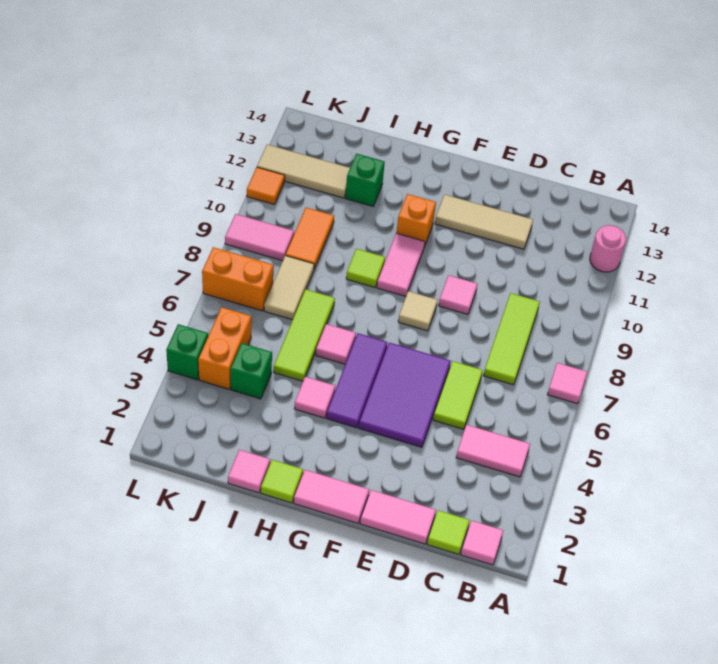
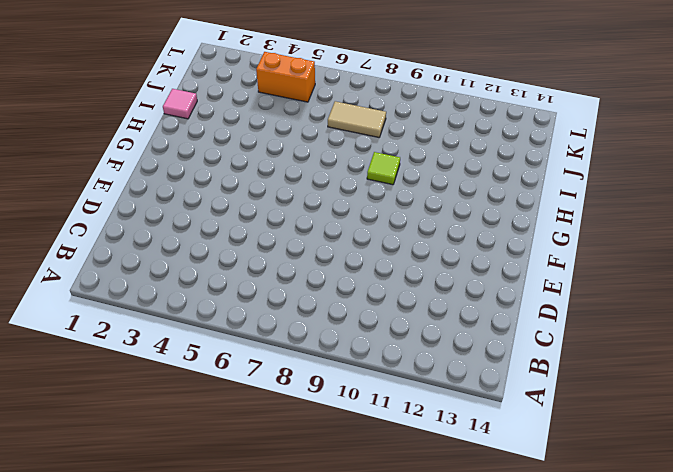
none -> pink 1x1 tile [547,363,587,404]
none -> pink 1x1 round brick [590,225,626,272]
none -> pink 1x1 tile [461,521,503,565]
none -> pink 1x2 tile [456,425,530,477]

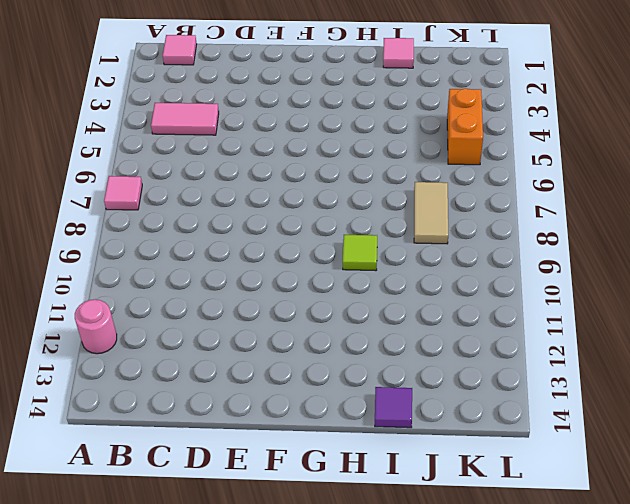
purple 1x1 tile [375,387,412,428] -> none
none -> lime 1x1 tile [427,510,470,554]
none -> lime 1x3 tile [484,293,540,385]
none -> pink 1x2 tile [360,490,436,544]
none -> lime 1x2 tile [433,361,483,429]

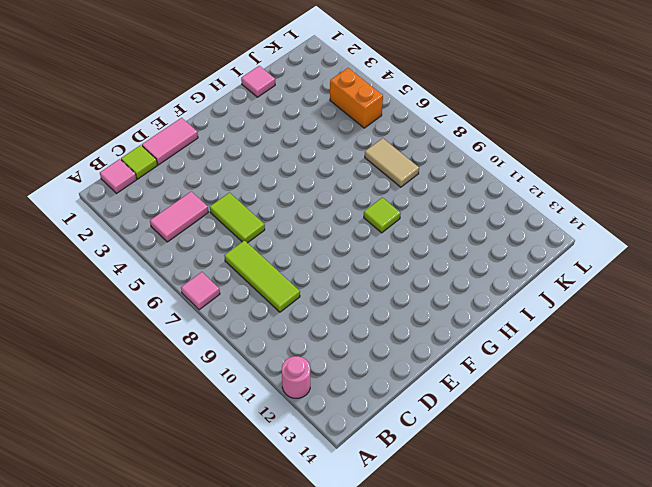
none -> tan 1x3 tile [435,195,533,249]
none -> purple 2x3 tile [359,343,451,447]
none -> pink 1x1 tile [439,275,477,314]
none -> pink 1x2 tile [294,470,369,523]

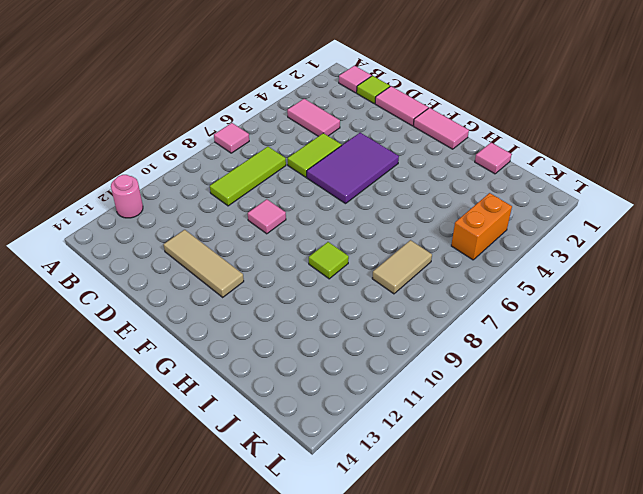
none -> tan 1x1 tile [398,291,438,331]
none -> purple 1x3 tile [327,333,387,428]
none -> pink 1x2 tile [377,233,425,296]
none -> orange 1x1 brick [396,194,436,247]

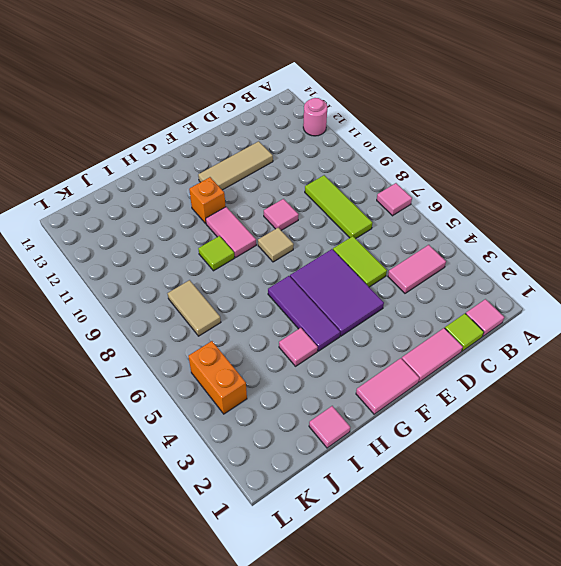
none -> lime 1x1 tile [261,460,303,503]
none -> pink 1x1 tile [316,324,356,364]
none -> lime 1x3 tile [274,289,335,381]
none -> green 1x1 brick [345,154,385,206]

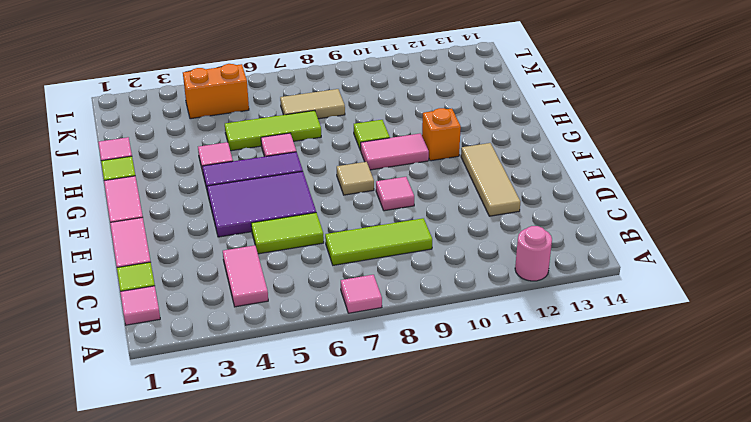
none -> green 1x1 brick [345,154,385,206]
none -> green 1x1 brick [231,343,272,399]
none -> orange 1x2 tile [286,208,334,269]
none -> tan 1x3 tile [257,145,350,198]

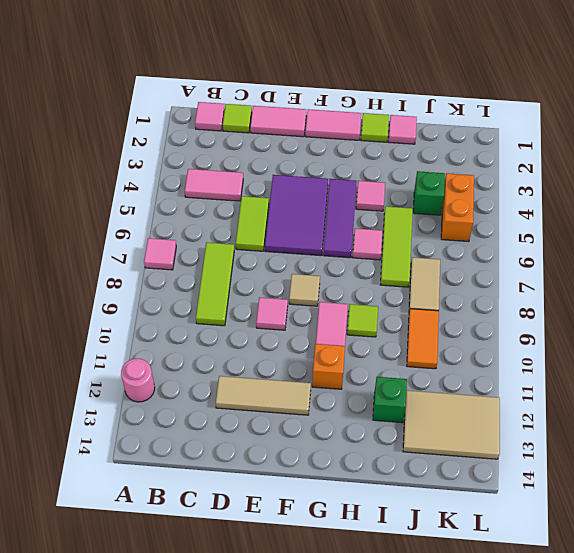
tan 2x3 tile [403,390,500,459] -> tan 1x3 tile [257,145,350,198]
none -> orange 1x2 brick [202,247,273,311]
none -> pink 1x2 tile [225,214,294,261]
none -> green 1x1 brick [166,324,208,380]
none -> orange 1x1 tile [247,167,285,204]

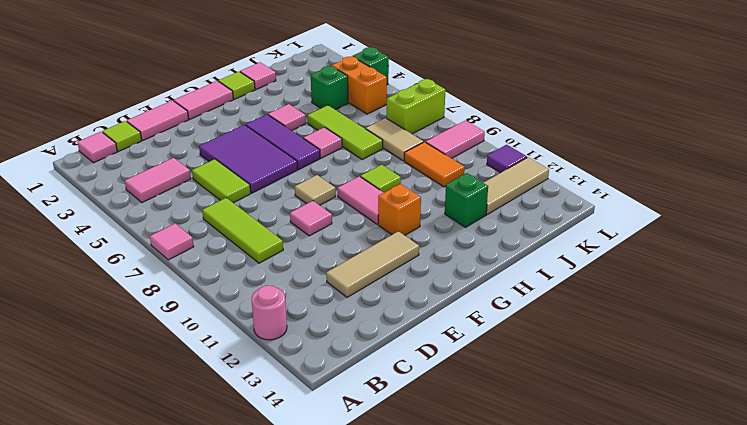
lime 1x2 brick [387,79,445,134] -> orange 1x2 brick [202,247,273,311]
purple 1x1 tile [487,145,527,173] -> orange 1x1 tile [247,167,285,204]

